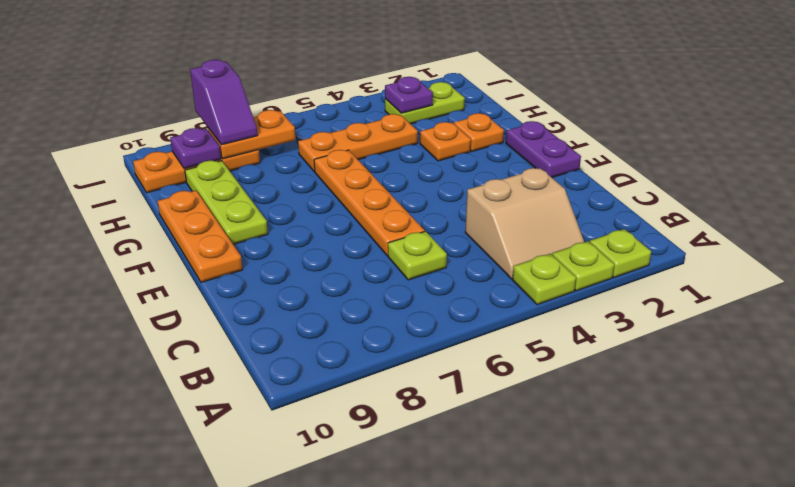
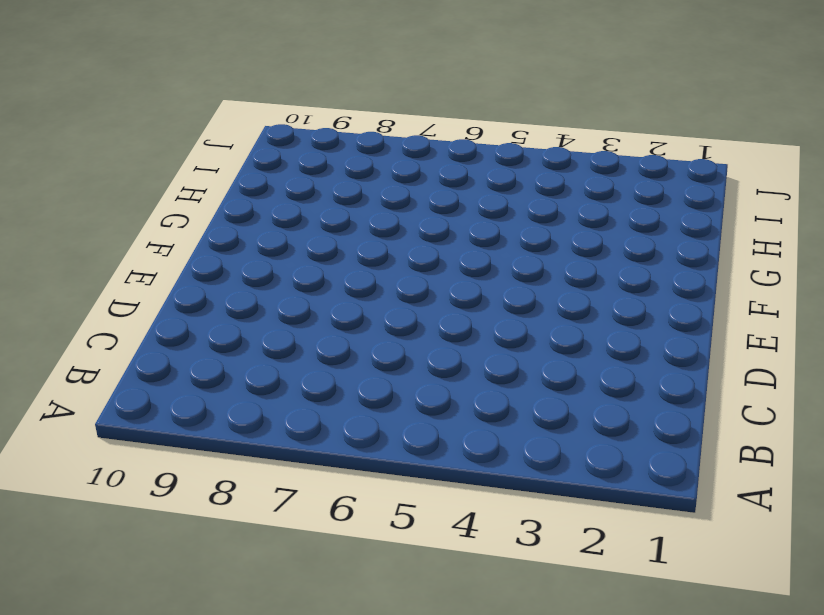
none -> lime 1x1 plate [590,229,651,278]
none -> lime 1x1 plate [552,241,614,291]
none -> lime 1x1 plate [512,254,576,305]

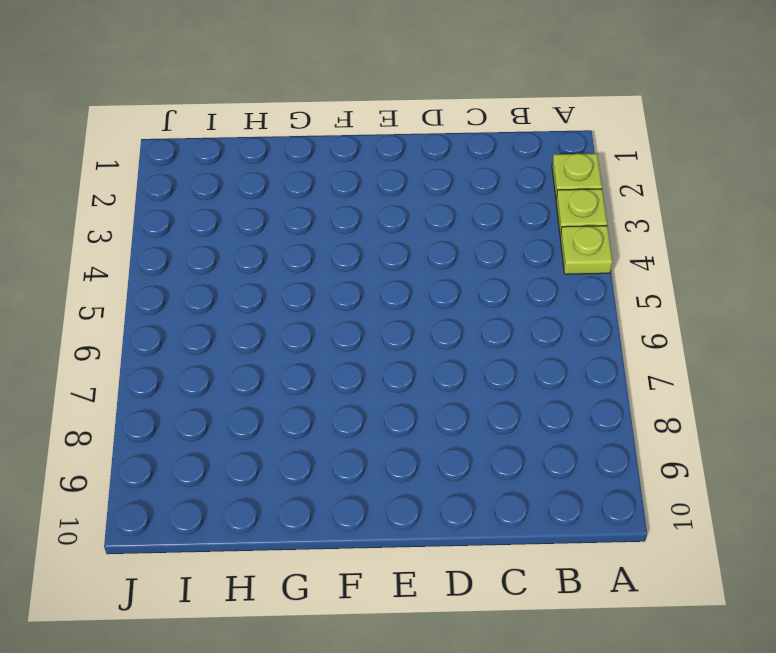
none -> tan 2x2 slope [465,168,584,279]
none -> lime 1x1 plate [388,231,447,280]
none -> orange 1x4 plate [314,150,425,256]

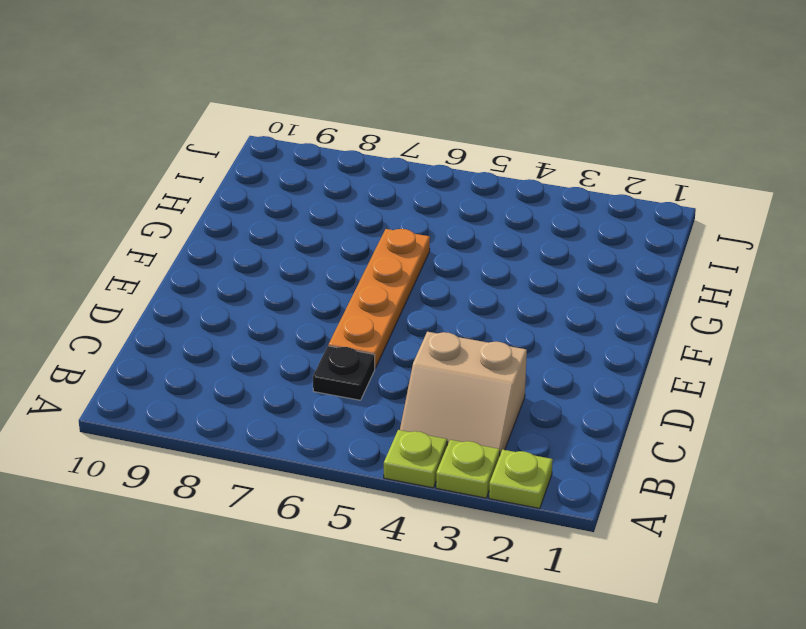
black 1x1 plate [313,346,375,400] -> lime 1x1 plate [388,231,447,280]
none -> purple 1x2 plate [506,121,581,177]
none -> orange 1x3 plate [158,191,242,282]
none -> lime 1x3 plate [185,160,268,244]

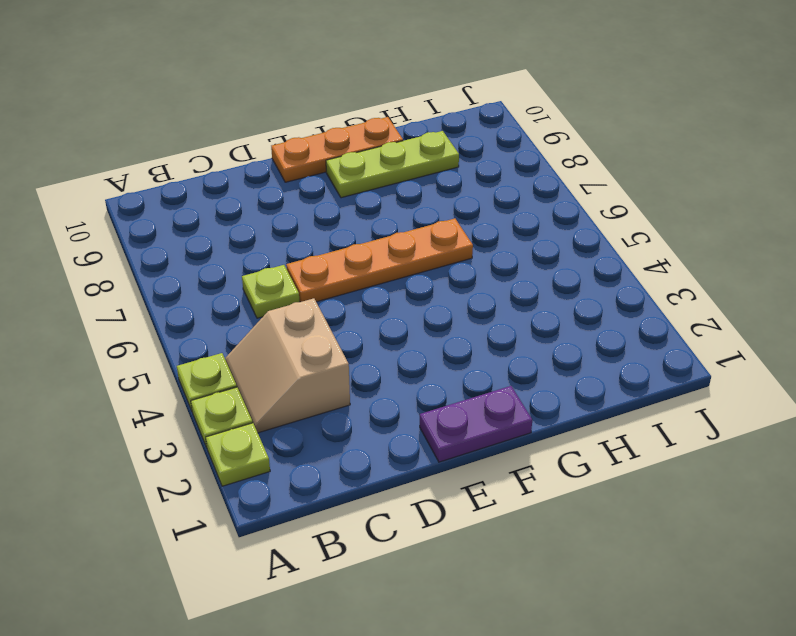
none -> orange 1x1 plate [454,113,504,151]
none -> orange 1x1 plate [420,122,471,161]
none -> orange 1x3 plate [298,114,418,171]

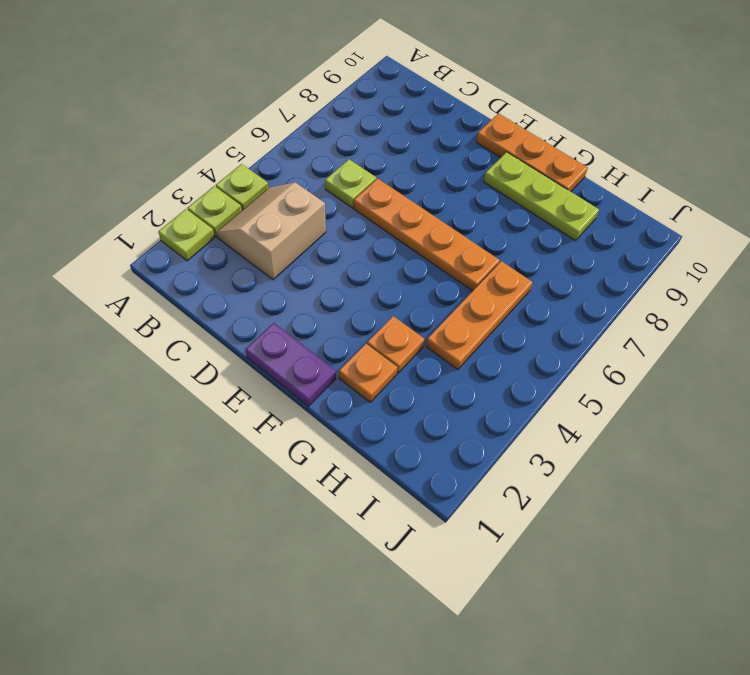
none -> lime 1x2 plate [385,82,465,124]
none -> orange 1x3 plate [133,150,260,193]
none -> purple 1x1 plate [385,77,433,113]

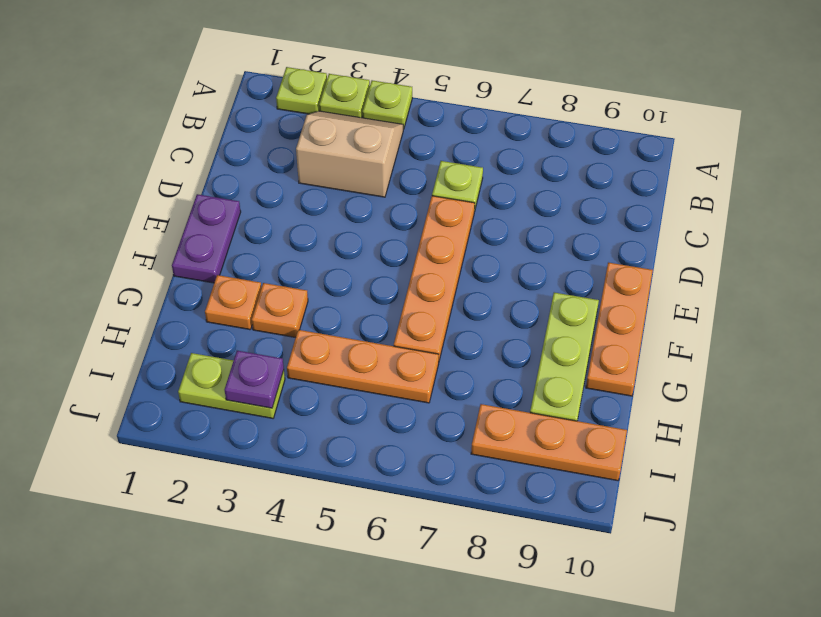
none -> orange 1x2 plate [208,110,295,159]
none -> purple 1x1 plate [170,128,221,169]
none -> purple 1x2 slope [190,60,258,145]

